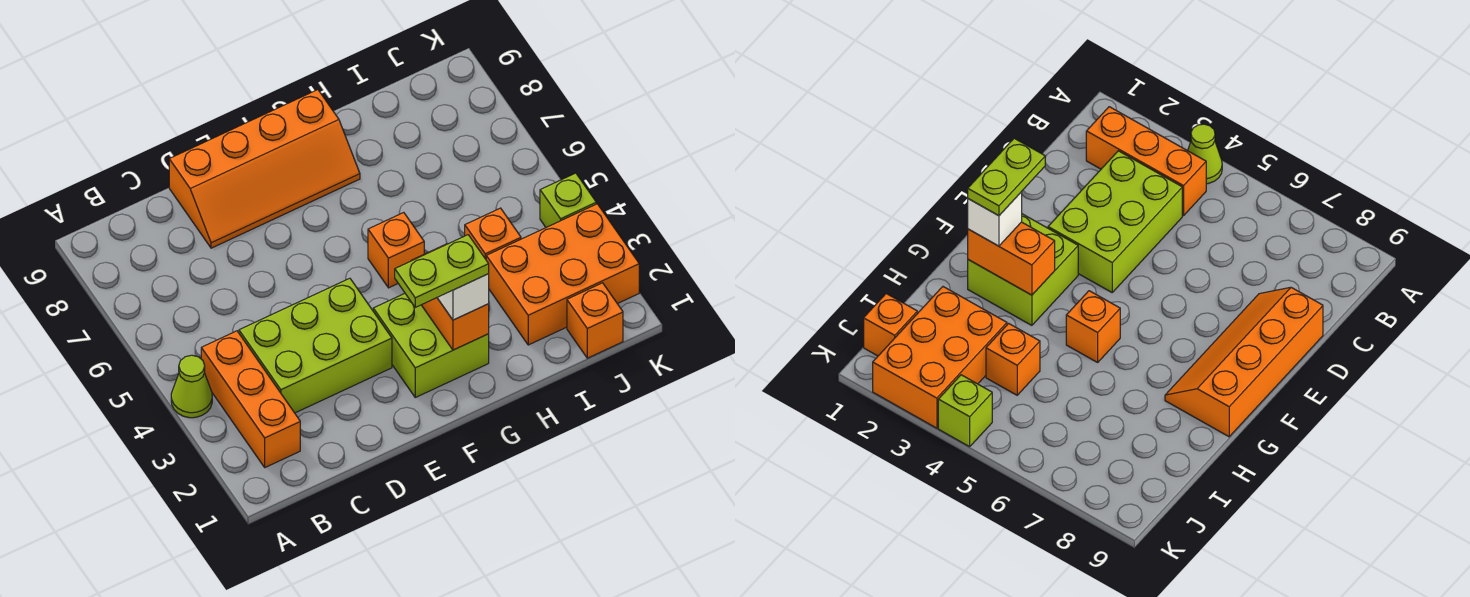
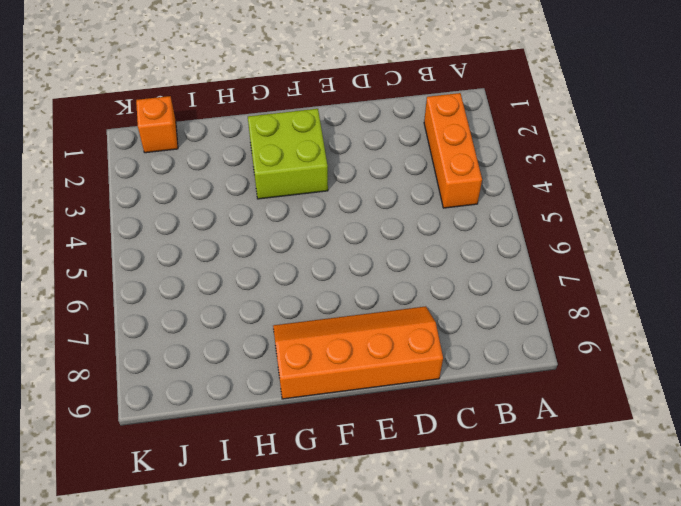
none -> lime 1x1 cone [171,355,212,418]
none -> lime 2x3 brick [239,278,392,413]
none -> orange 1x1 brick [368,213,424,288]

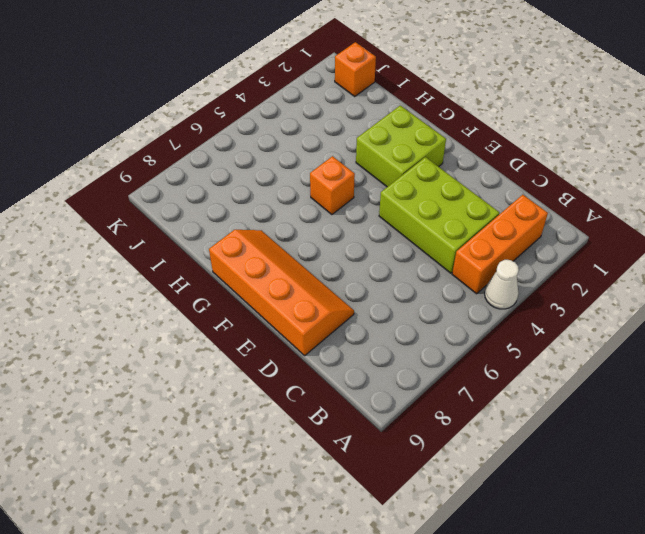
white 1x1 cone [485,260,519,309] -> lime 1x1 cone [171,355,212,418]
none -> orange 2x3 brick [486,204,639,345]
none -> orange 1x1 brick [465,208,521,259]
none -> lime 1x1 brick [540,173,596,227]

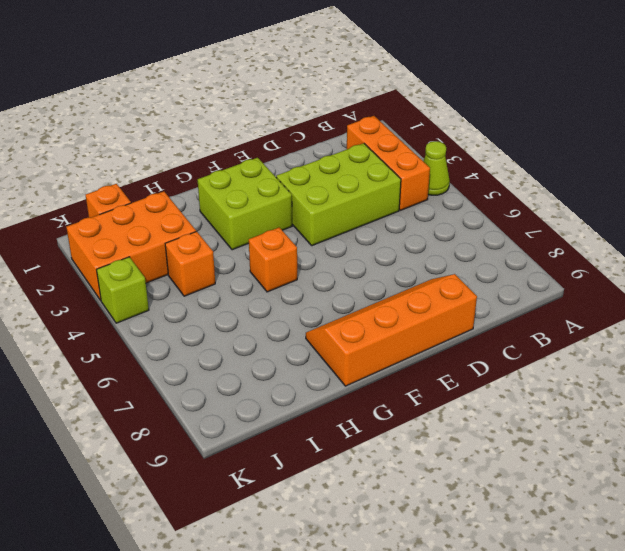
none -> orange 1x2 brick [411,244,489,350]
none -> white 1x1 brick [437,274,489,320]
none -> lime 1x2 plate [395,235,489,307]

